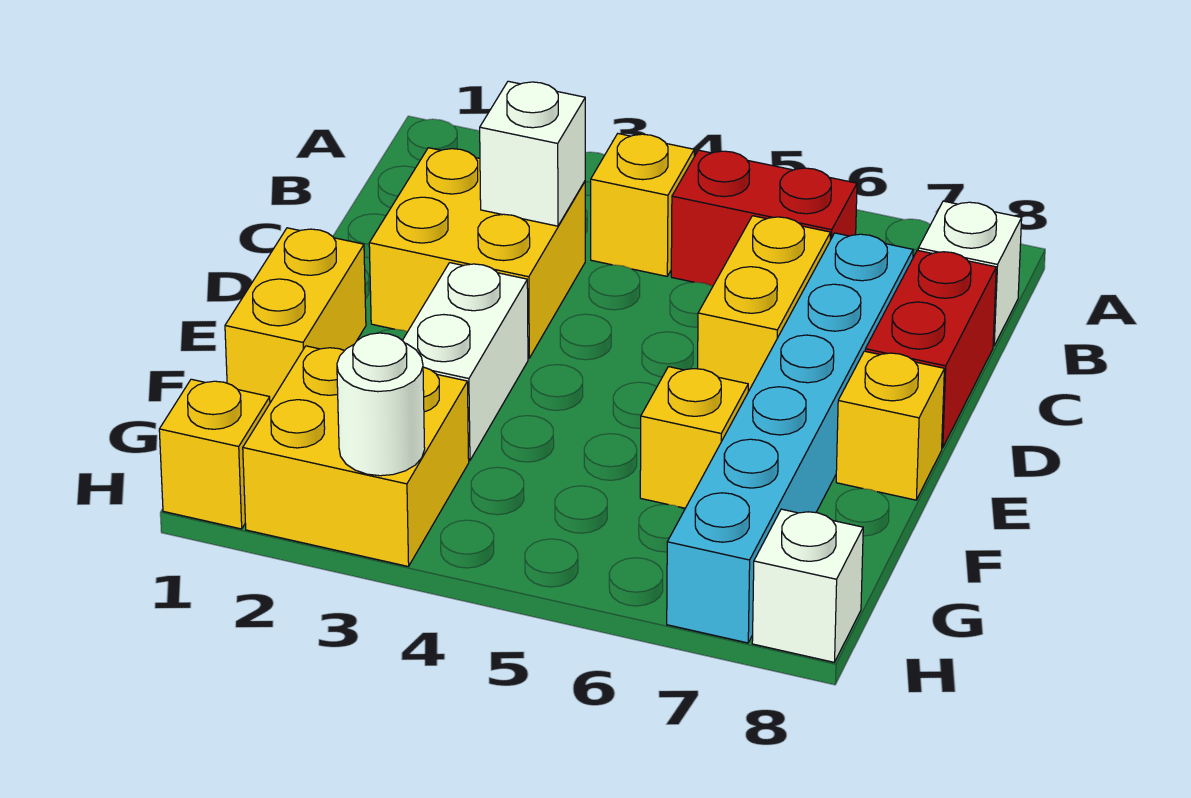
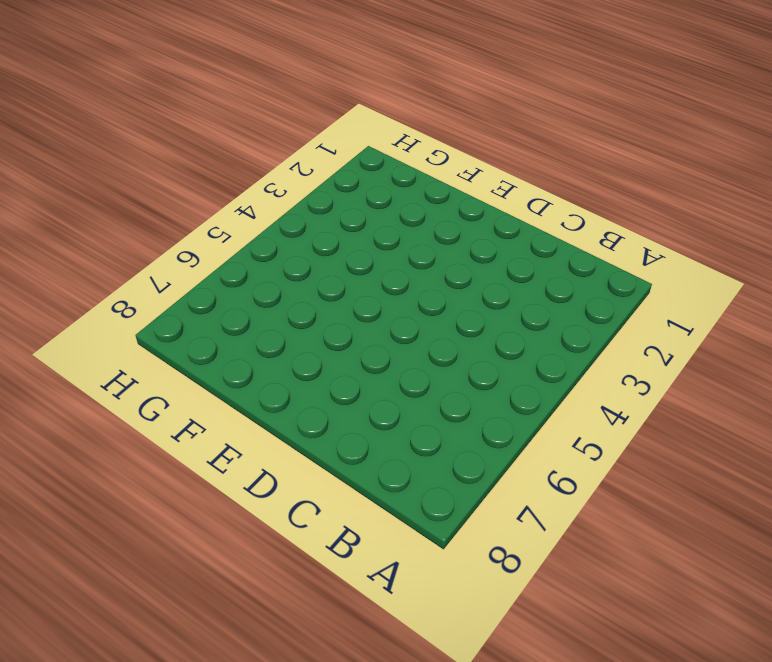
none -> yellow 1x1 brick [591,134,694,276]
none -> red 1x2 brick [671,150,857,286]
none -> white 1x1 brick [918,201,1022,346]

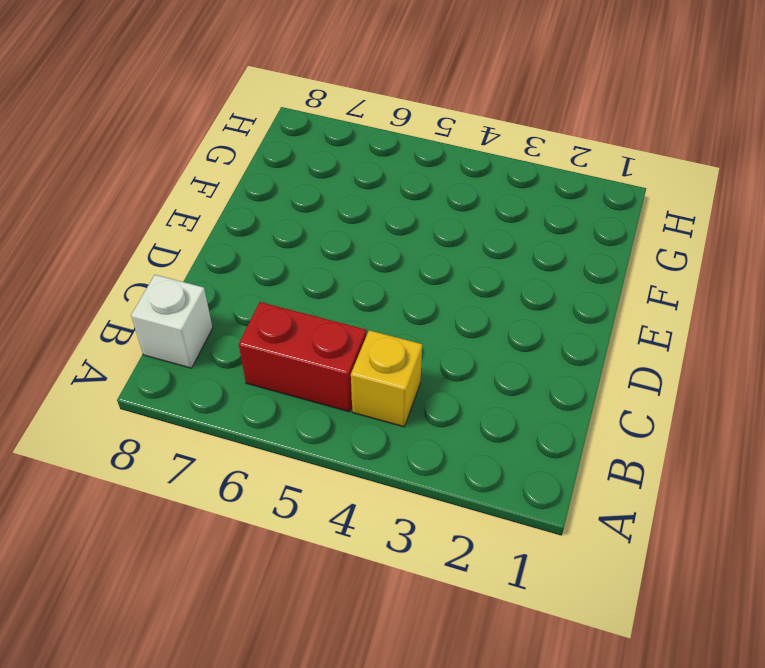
none -> yellow 2x2 brick [369,148,585,358]
none -> yellow 1x2 brick [698,216,831,392]
none -> cyan 1x6 brick [667,233,913,643]

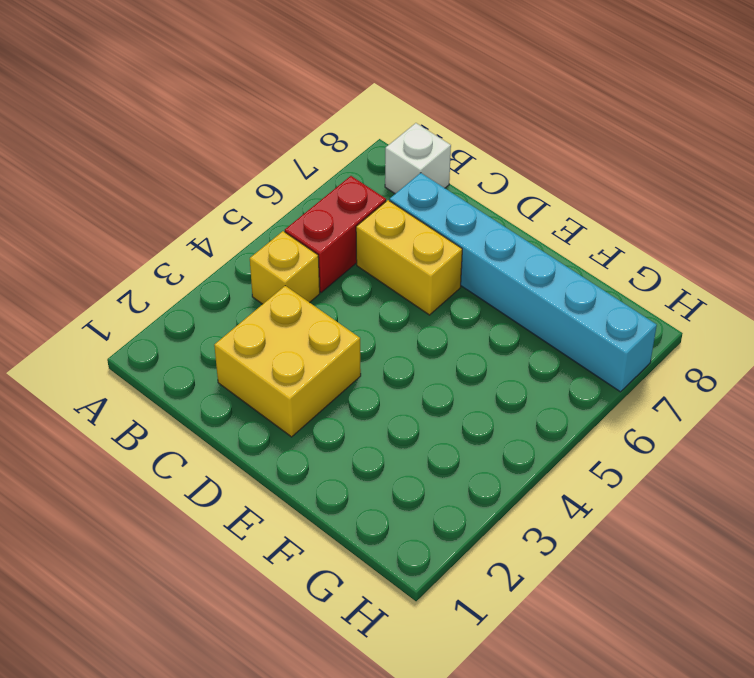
none -> red 1x2 brick [865,250,996,448]
none -> yellow 1x2 brick [225,228,366,403]
none -> white 1x2 brick [402,263,528,461]

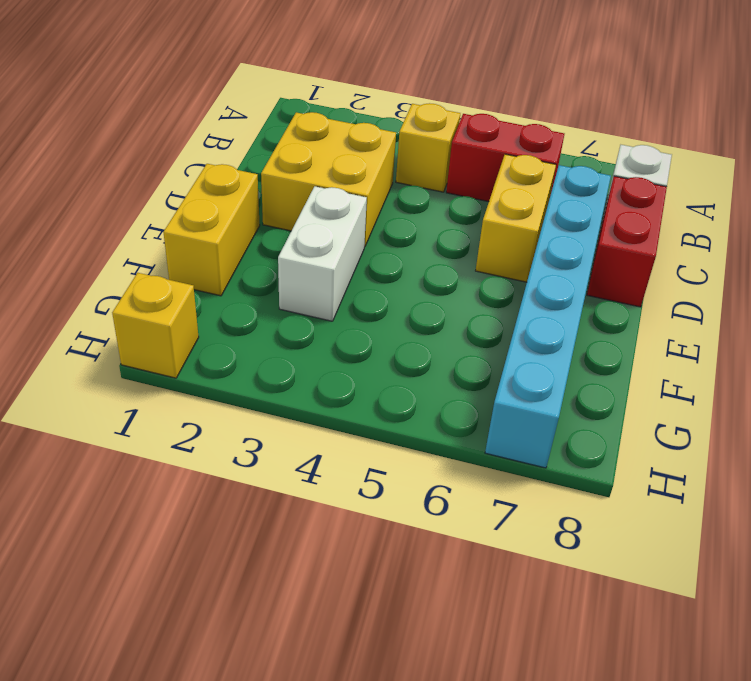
none -> yellow 1x1 brick [836,351,944,500]
none -> yellow 1x1 brick [640,367,748,508]
none -> yellow 2x2 brick [243,346,469,567]

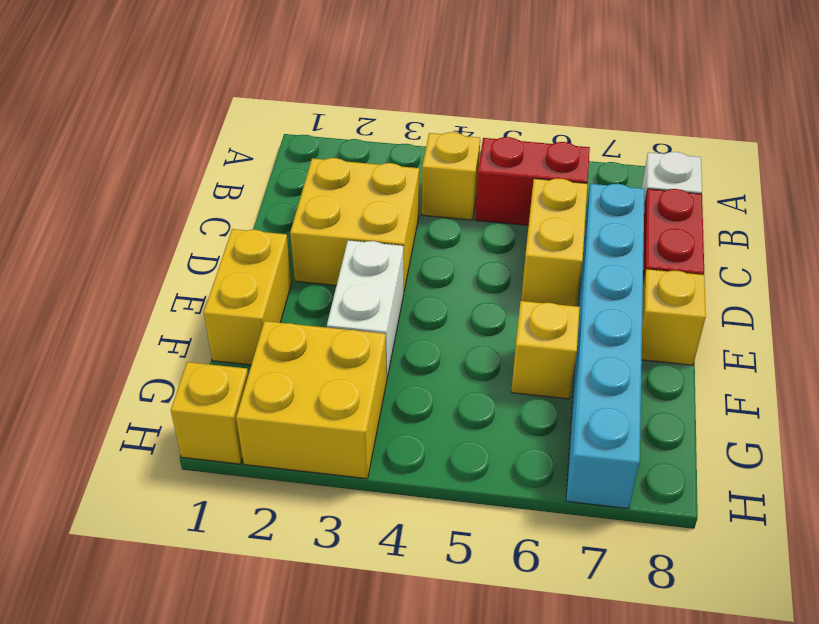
none -> white 1x1 brick [752,509,863,662]
none -> white 1x1 brick [480,81,585,226]
none -> white 1x1 round brick [337,333,425,476]

